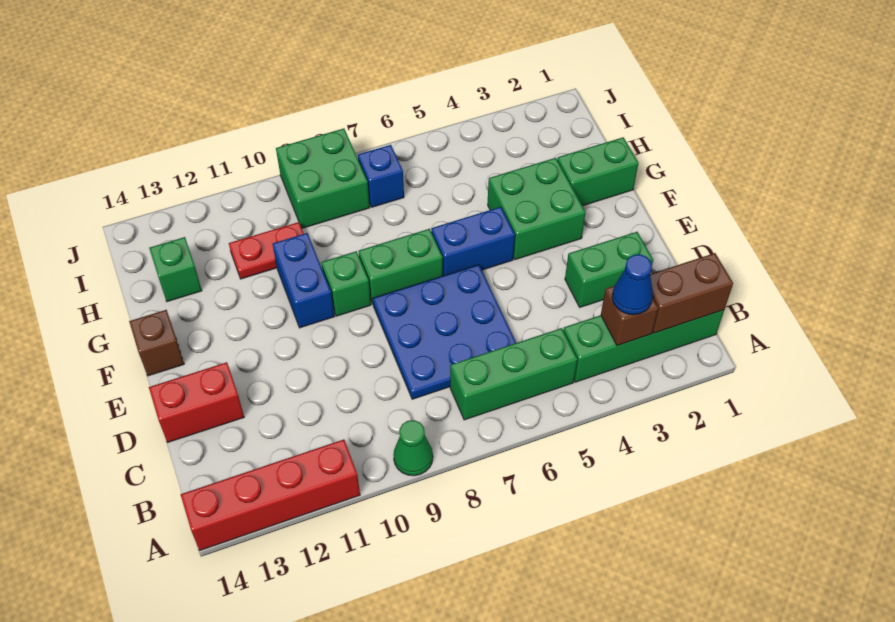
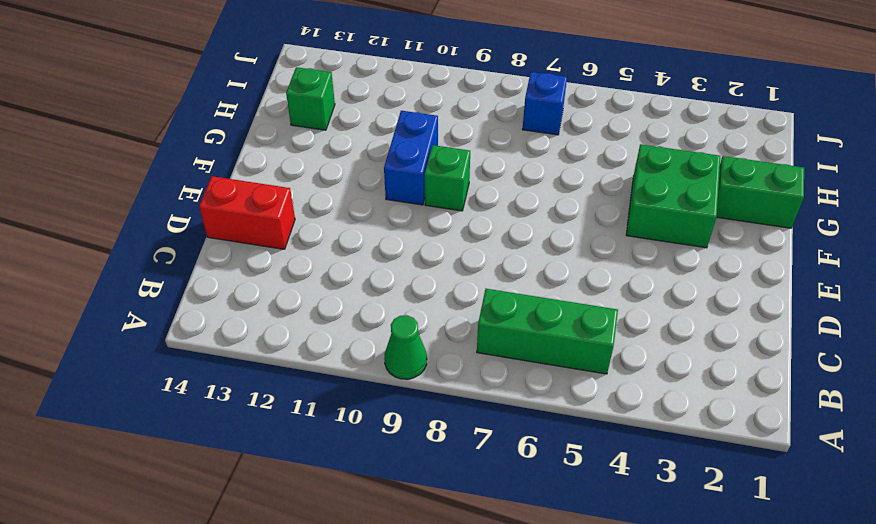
none -> red 1x4 brick [181,440,360,550]
none -> green 1x4 brick [563,310,724,382]
none -> blue 3x3 plate [373,265,516,399]

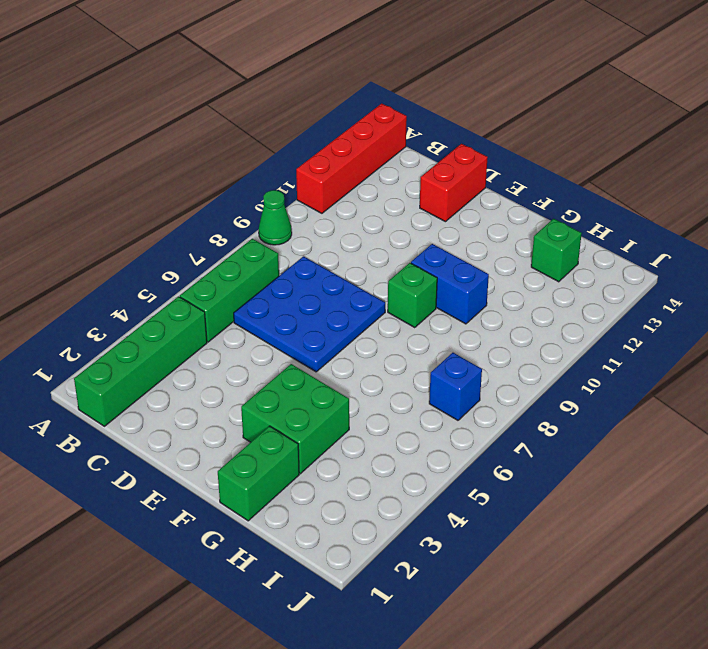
none -> green 1x2 brick [565,232,653,307]
none -> blue 1x2 brick [431,207,515,276]
none -> green 1x2 brick [359,229,443,304]

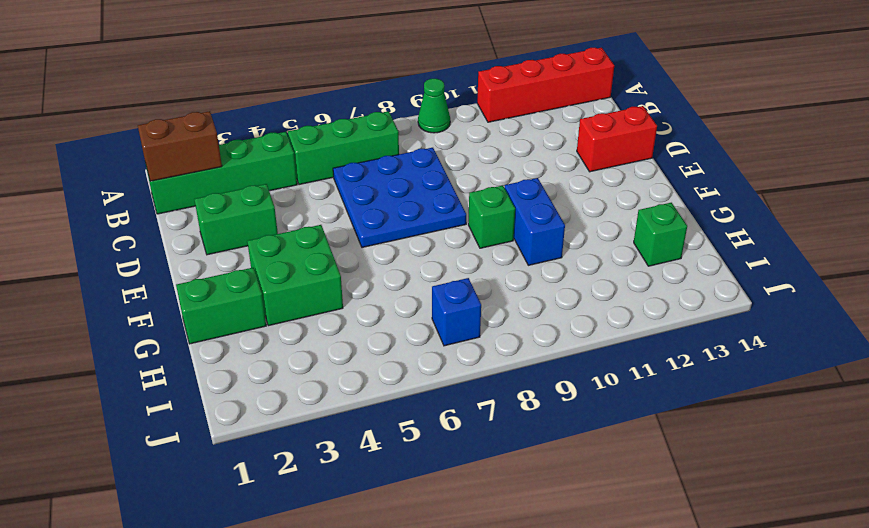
none -> blue 1x2 brick [431,207,515,276]
none -> green 1x2 brick [359,229,443,304]
none -> brown 1x1 brick [129,310,184,376]

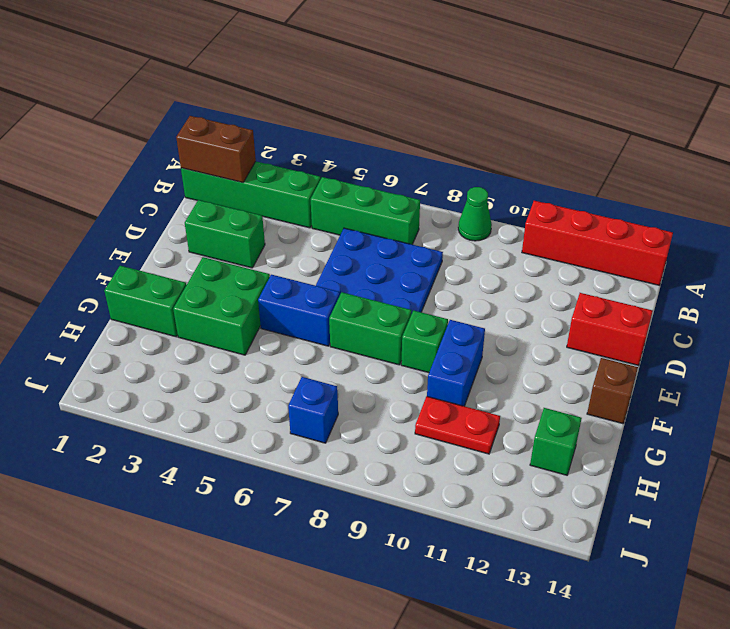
none -> green 2x2 brick [276,129,370,228]
none -> brown 1x1 brick [601,286,658,346]
none -> blue 1x1 cone [612,254,653,315]

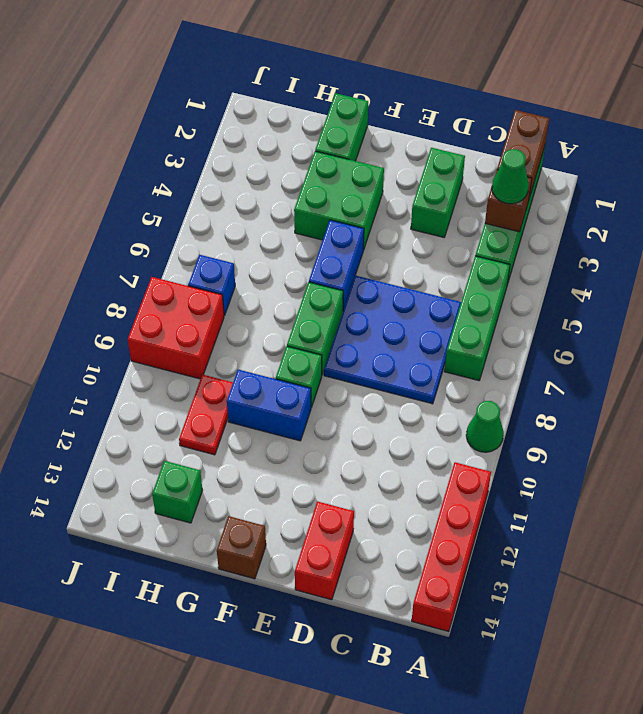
green 1x1 cone [492,149,529,204] -> blue 1x1 cone [612,254,653,315]
red 2x2 brick [128,277,224,379] -> green 2x2 brick [276,129,370,228]

